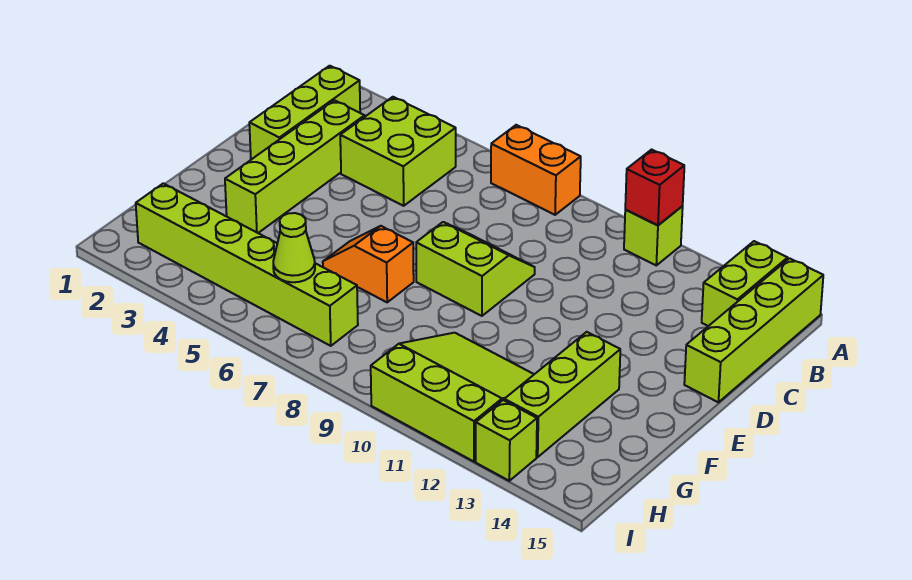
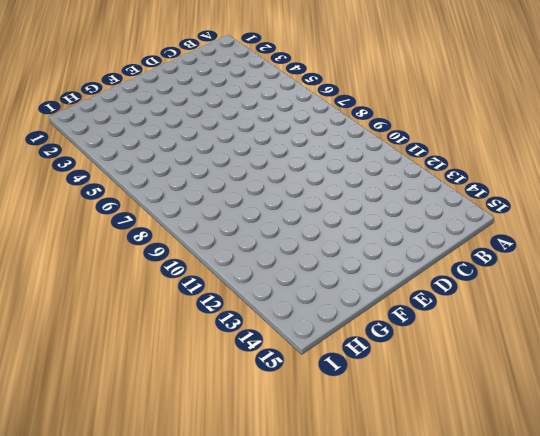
none -> orange 1x2 brick [491,125,581,215]
none -> lime 1x1 brick [624,206,683,265]
none -> lime 1x2 brick [702,241,788,326]

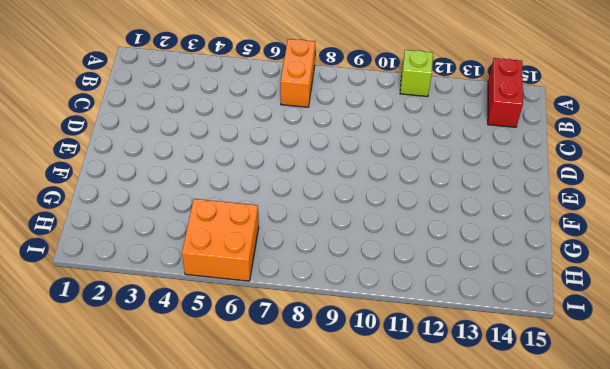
orange 1x2 brick [281,39,315,107] -> orange 1x2 brick turned to [491,125,581,215]
red 1x2 brick [488,58,523,127] -> lime 1x2 brick [702,241,788,326]
orange 2x2 brick [182,199,259,281] -> lime 1x6 brick [136,183,358,346]
none -> lime 1x4 brick [684,258,823,402]
none -> lime 1x3 brick [249,66,360,160]
none -> lime 2x2 brick [340,97,456,206]

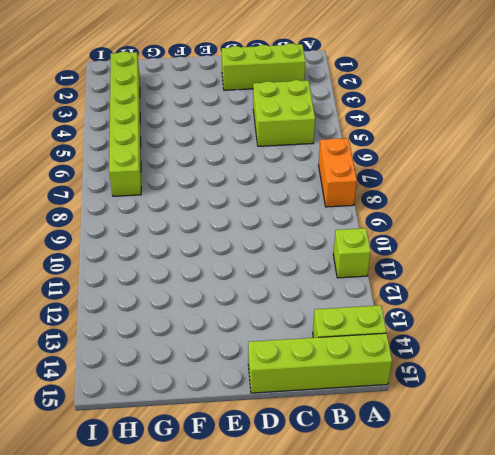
none -> lime 1x4 brick [225,100,365,233]
none -> lime 2x2 slope [416,222,535,316]
none -> orange 1x2 slope [323,226,414,302]

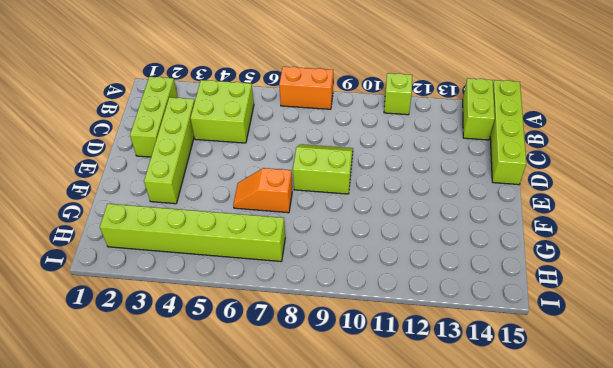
none -> lime 1x3 brick [504,332,620,457]
none -> lime 3x3 slope [371,333,534,462]
none -> lime 1x1 brick [476,400,537,481]

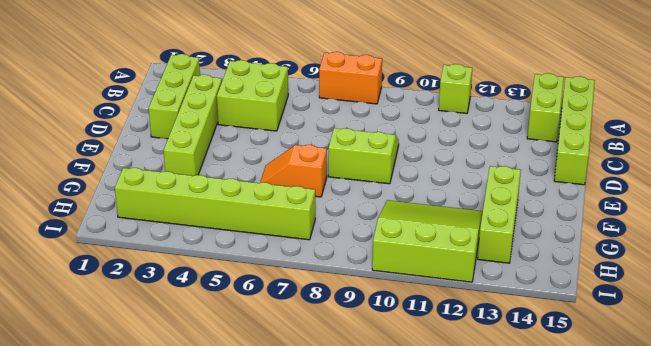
none -> lime 1x1 brick [476,400,537,481]
none -> red 1x1 brick [625,150,684,225]
none -> lime 1x1 cone [273,213,315,282]

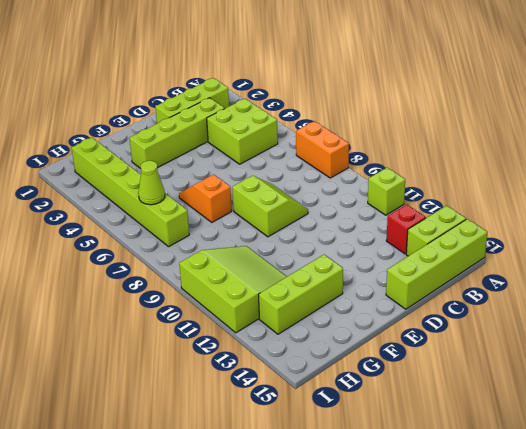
red 1x1 brick [387,205,426,254] -> red 1x1 brick moved to [625,150,684,225]
none -> lime 1x1 brick [476,400,537,481]

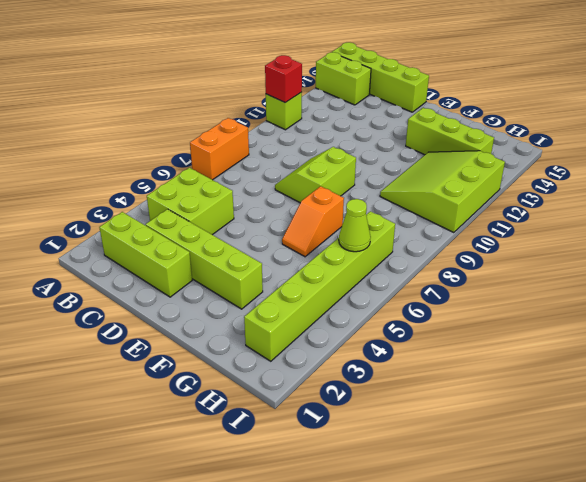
none -> lime 1x1 brick [476,400,537,481]

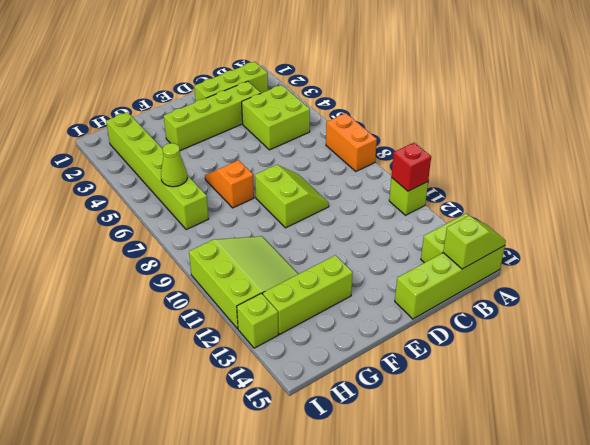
lime 1x2 slope [443,216,506,269] -> none

